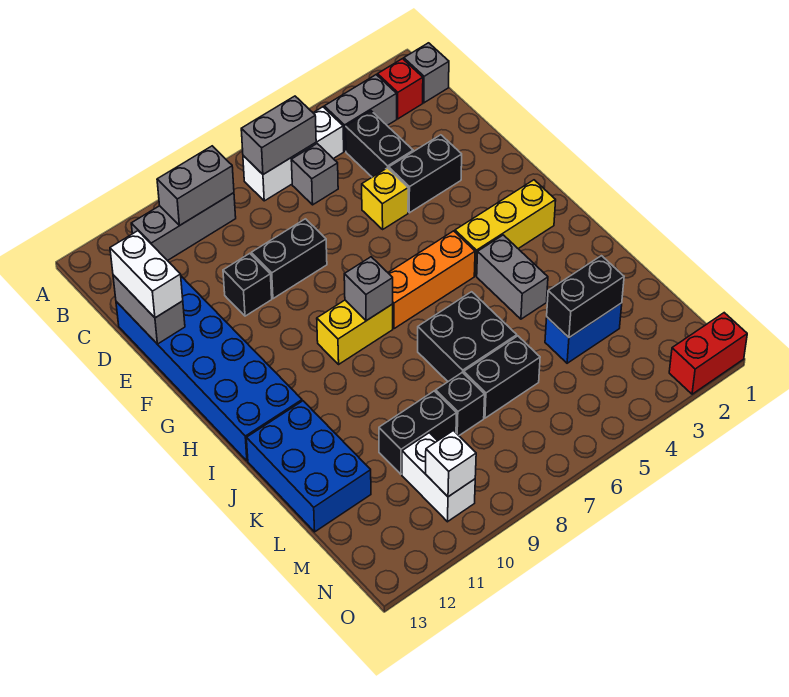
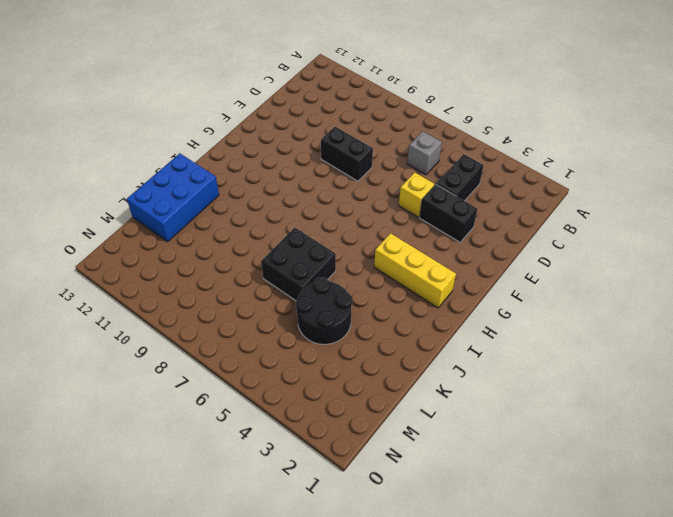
black 2x2 round brick [296,277,352,344] -> blue 1x2 brick [545,303,622,363]
none -> grey 1x1 brick [404,43,449,103]
none -> red 1x1 brick [378,59,423,119]
none -> grey 1x2 brick [324,75,397,151]
none -> white 1x3 brick [243,107,344,201]

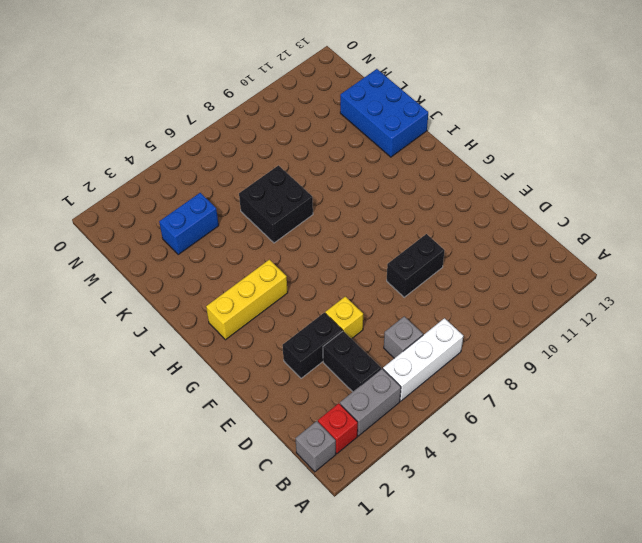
none -> grey 1x3 brick [131,193,236,261]
none -> blue 2x6 brick [116,276,302,461]
none -> black 1x1 brick [223,253,272,316]
none -> orange 1x3 brick [388,231,475,329]

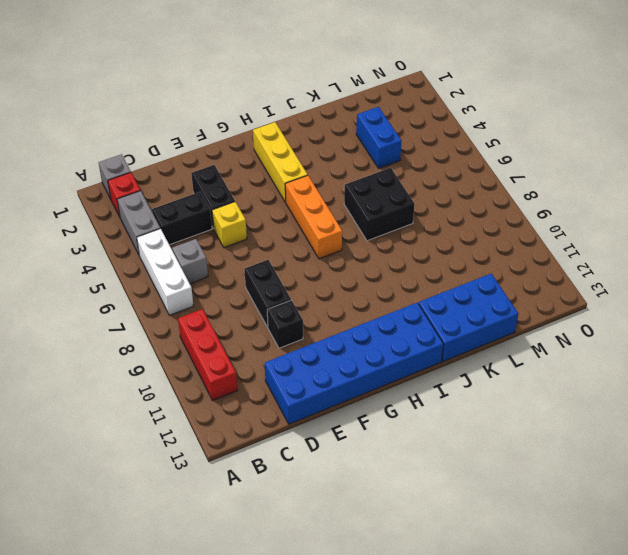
red 1x3 brick [178,309,238,401] -> grey 1x3 brick [131,193,236,261]
none -> yellow 1x2 brick [317,300,393,364]
none -> grey 1x2 brick [477,235,548,319]
none -> black 1x2 brick [464,336,540,418]
none -> black 1x1 brick [436,372,485,435]

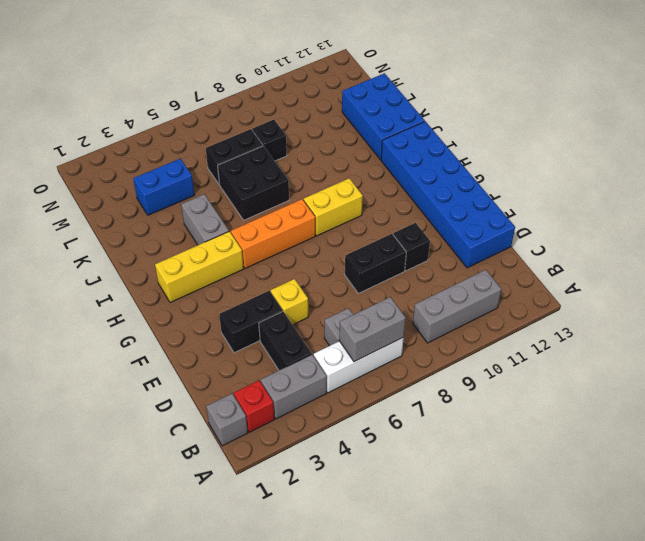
none -> black 1x2 brick [379,391,457,474]
none -> white 1x2 brick [402,433,475,522]
none -> red 1x2 brick [669,313,747,394]
none -> grey 1x2 brick [157,146,234,225]

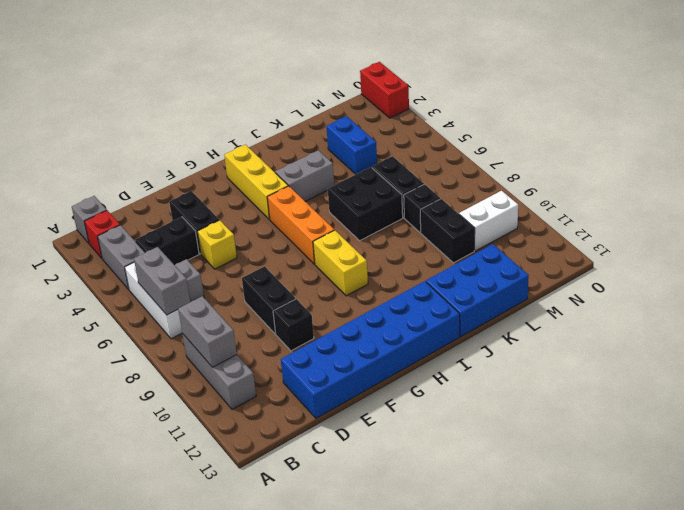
none -> grey 1x2 brick [113,275,185,344]
none -> grey 1x1 brick [344,257,393,321]
none -> black 1x2 brick [547,256,624,338]
none -> white 1x1 brick [426,431,476,497]

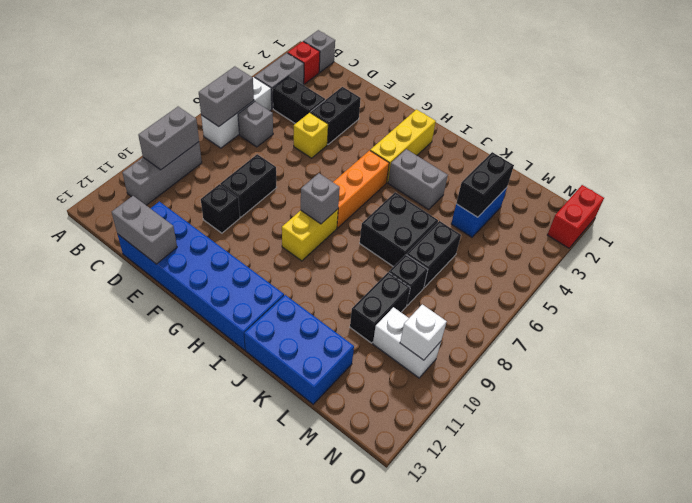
none -> white 1x2 brick [110,231,183,318]

